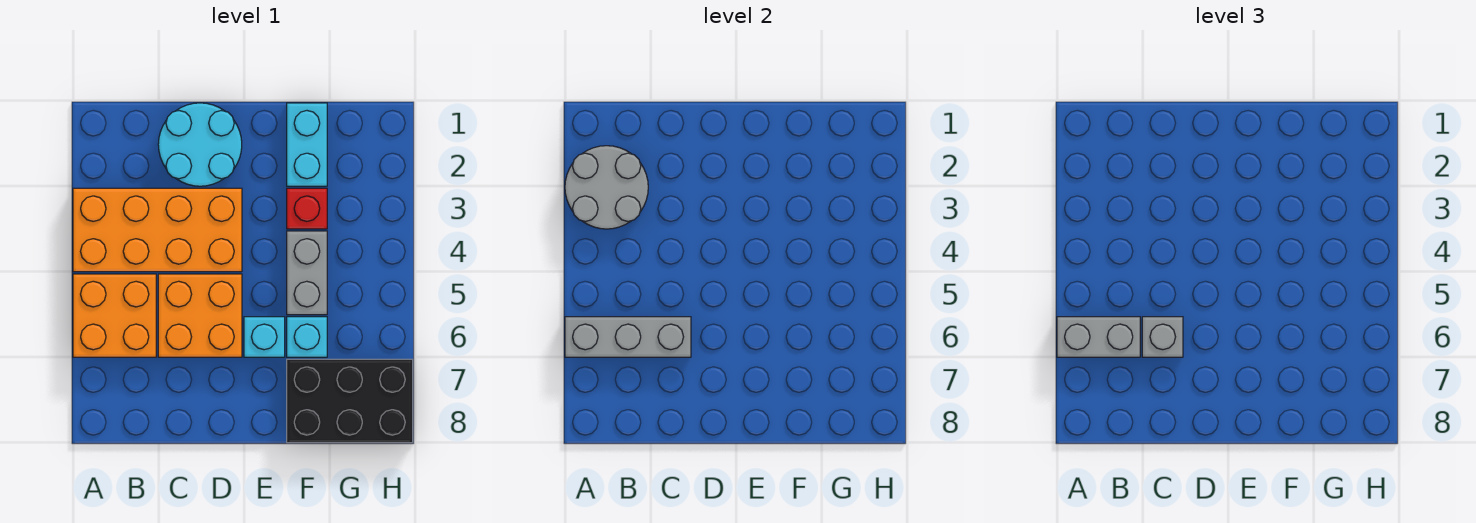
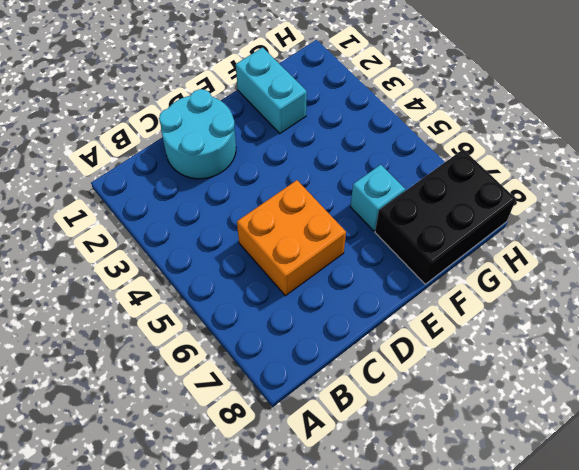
none -> orange 2x4 brick [73,188,242,272]
none -> orange 2x2 brick [73,274,156,357]
none -> cyan 1x1 brick [244,317,285,357]

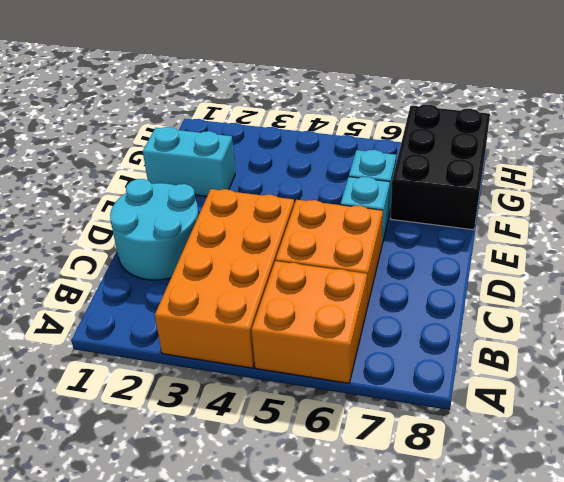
none -> red 1x1 brick [287,188,327,229]
none -> grey 1x2 brick [287,231,327,315]
none -> grey 2x2 round brick [565,146,648,229]

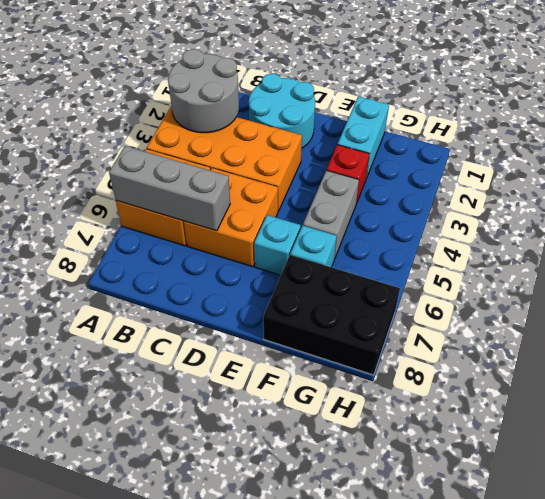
none -> grey 1x2 brick [1057,317,1140,357]
none -> grey 1x1 brick [1142,317,1183,357]

